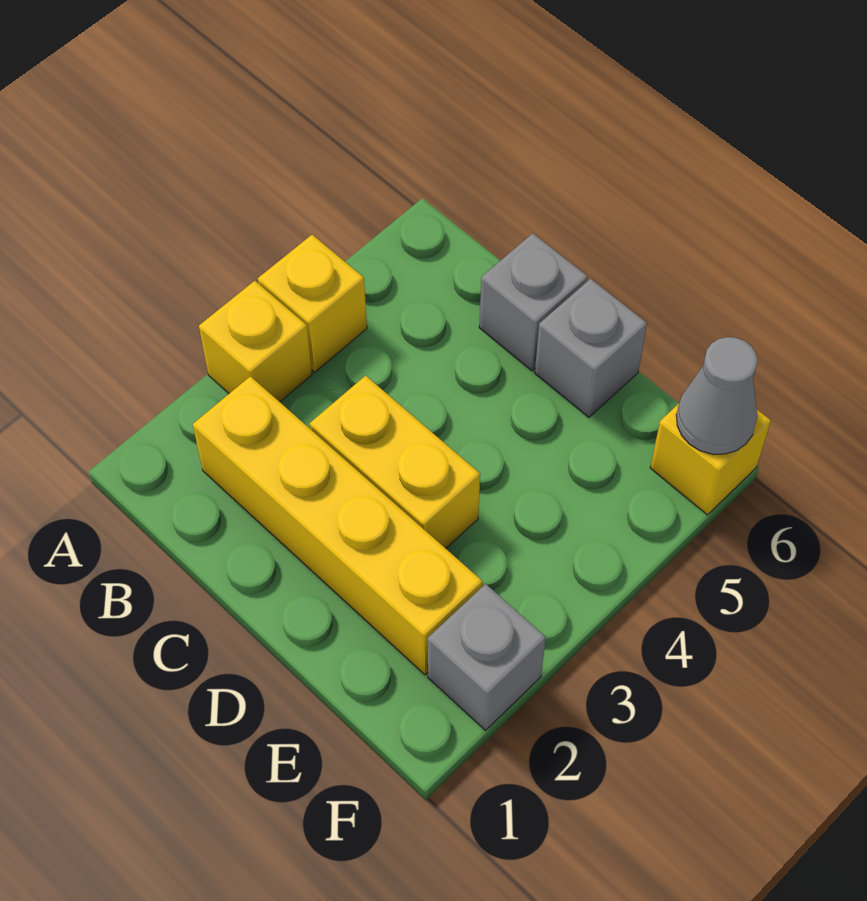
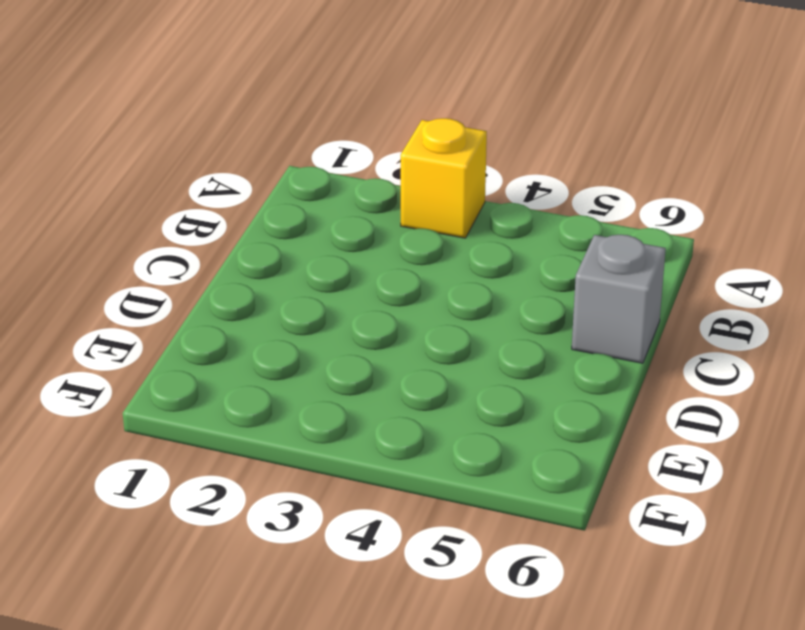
none -> yellow 1x1 brick [258,235,367,372]
none -> yellow 1x4 brick [193,376,483,675]

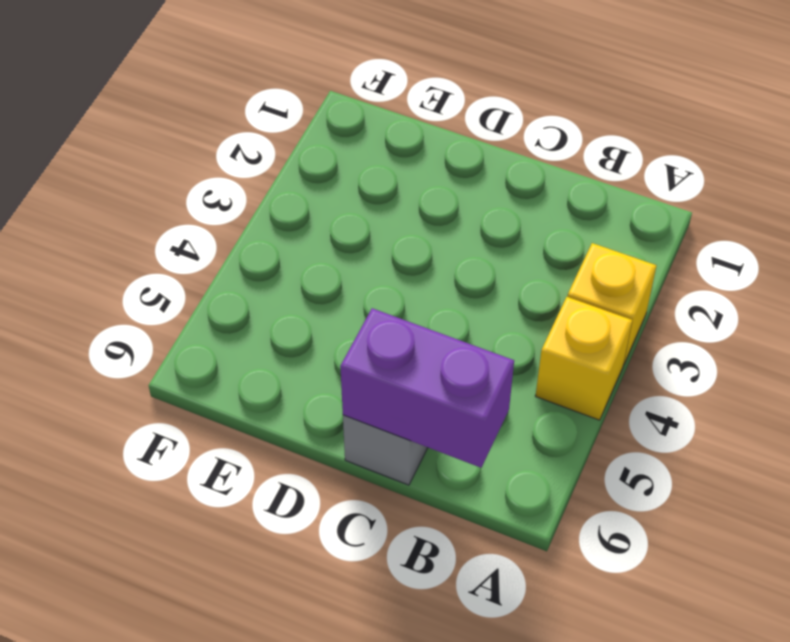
purple 1x2 brick [340,308,514,468] -> none
none -> yellow 1x4 brick [193,376,483,675]
none -> yellow 1x2 brick [310,376,480,548]

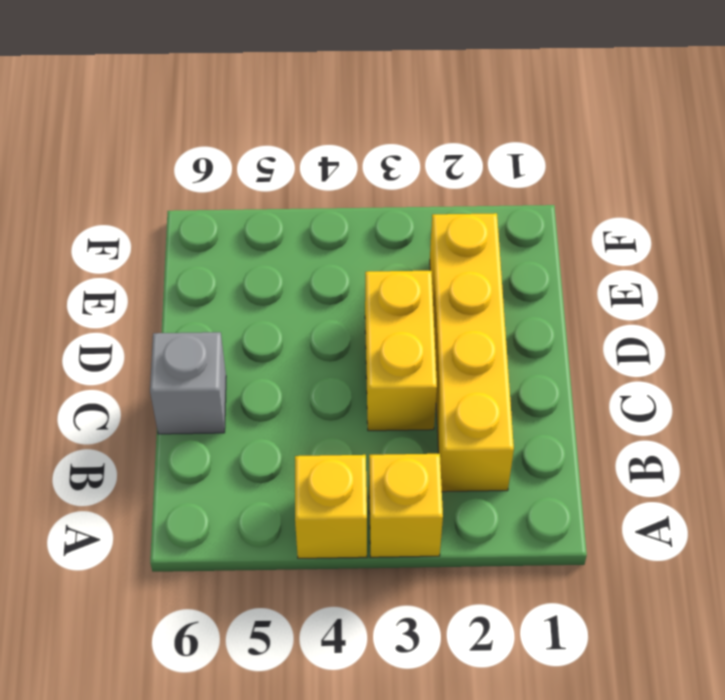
none -> grey 1x1 brick [535,279,647,417]
none -> grey 1x1 brick [428,584,546,730]

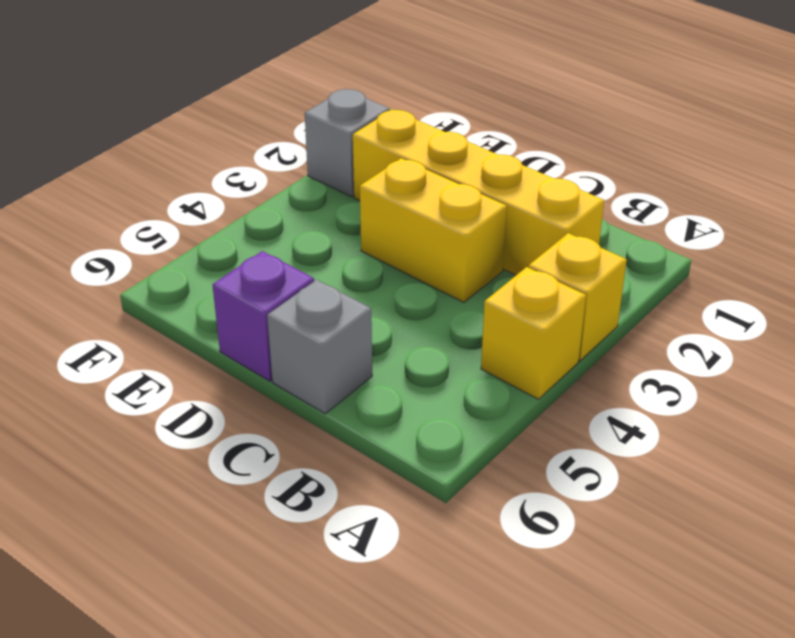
purple 1x1 brick [213,251,314,381] -> grey 1x1 brick [535,279,647,417]
none -> yellow 1x1 brick [650,404,771,515]
none -> grey 1x1 cone [676,337,758,454]

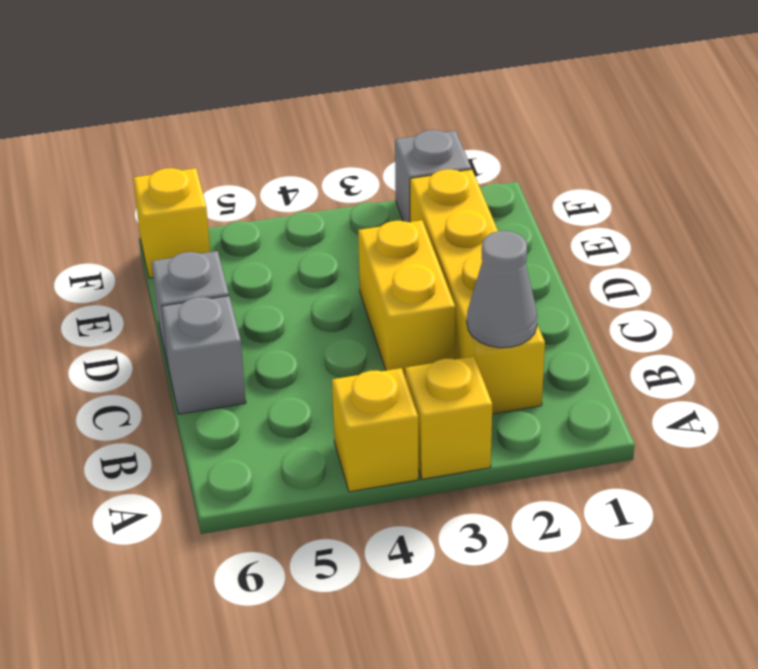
grey 1x1 cone [467,231,537,348] -> grey 1x1 cone moved to [676,337,758,454]

